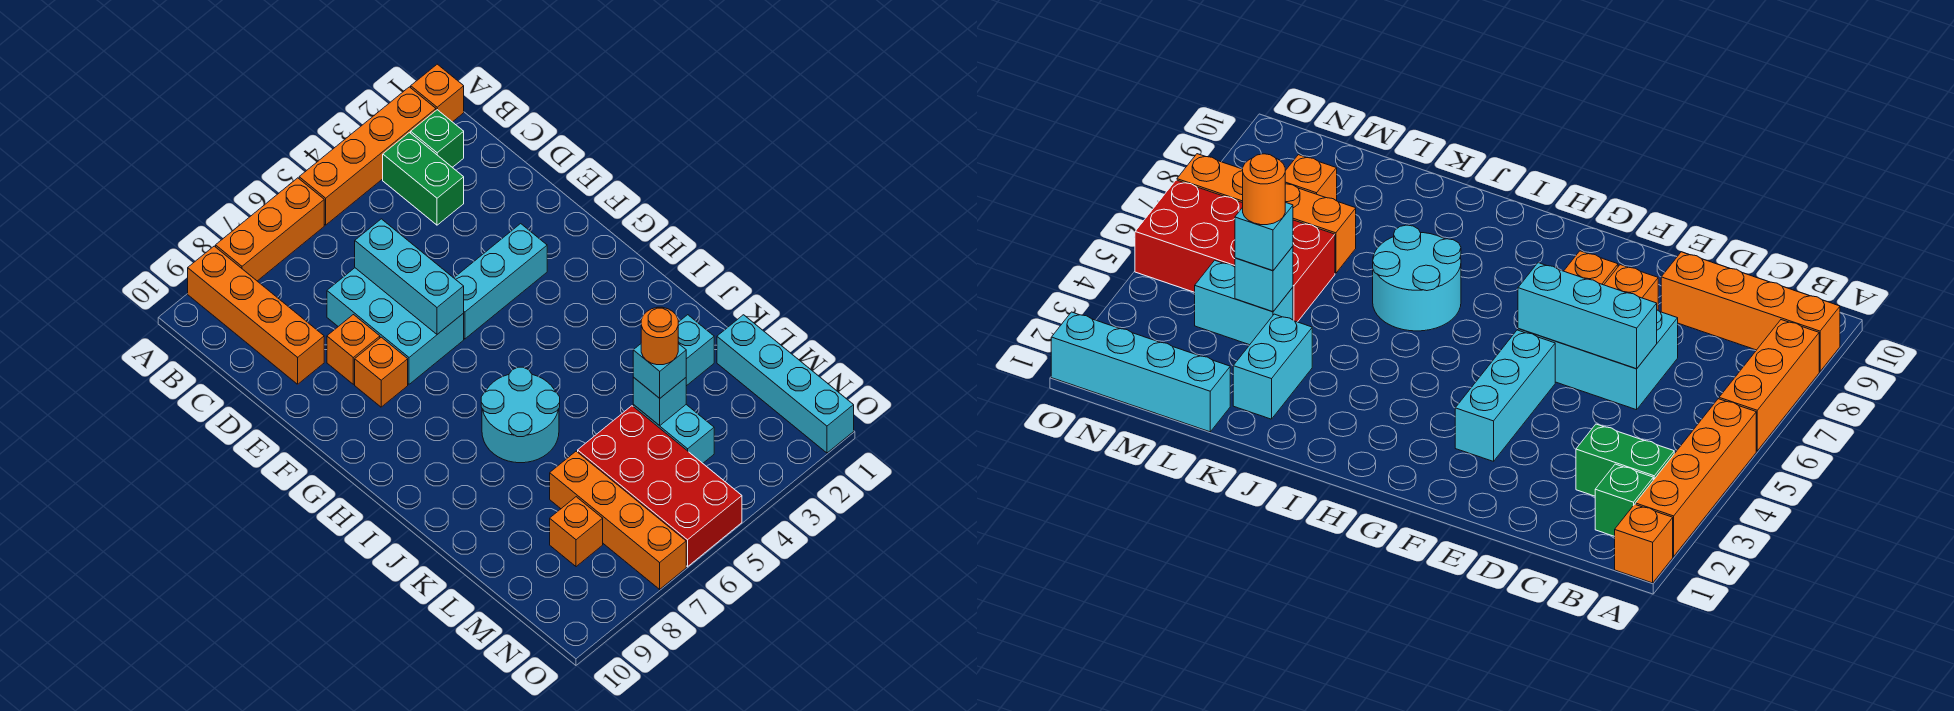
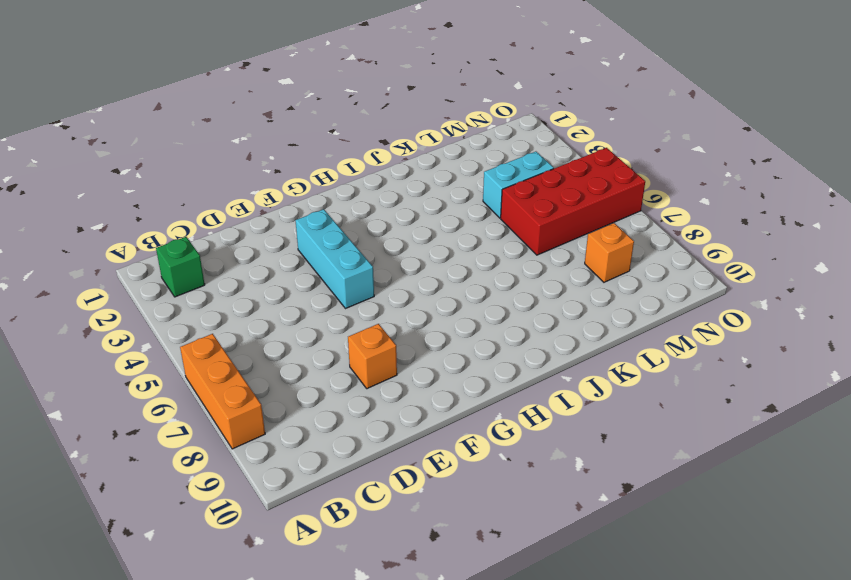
none -> orange 1x1 brick [411,64,464,122]
none -> orange 1x4 brick [299,87,436,225]
none -> orange 1x4 brick [188,246,324,384]

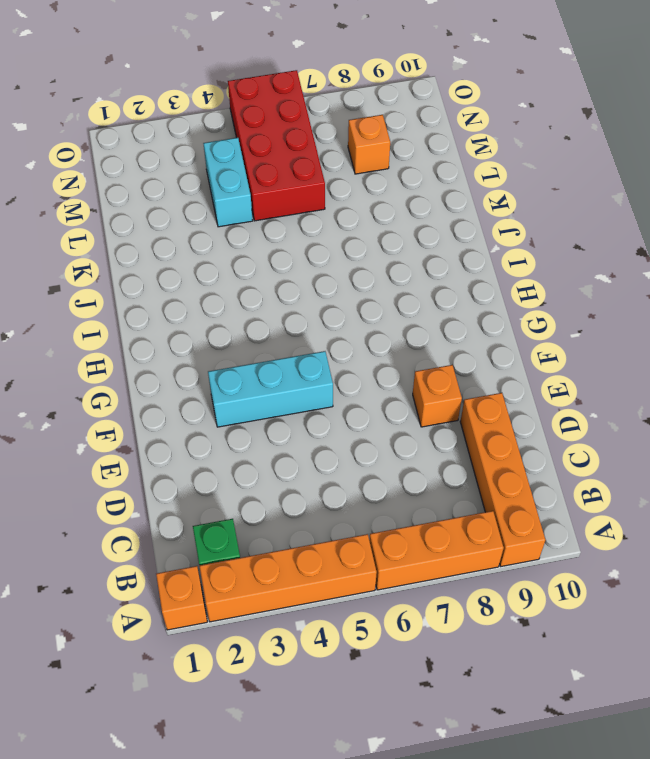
none -> green 1x2 brick [383,132,464,225]
none -> cyan 2x3 brick [327,268,464,384]
none -> orange 1x1 brick [355,337,408,407]

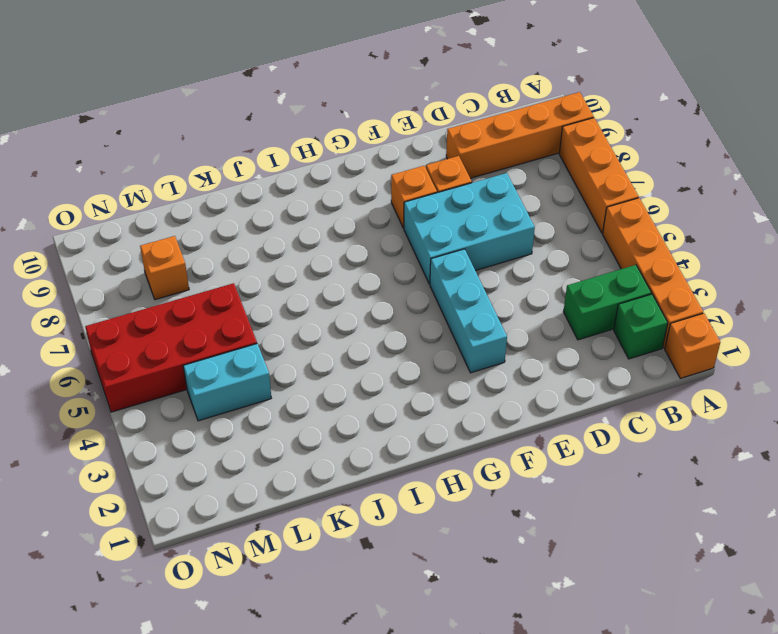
none -> cyan 2x2 round brick [481,367,560,463]
none -> cyan 1x2 brick [678,315,714,386]
none -> cyan 1x4 brick [717,315,854,453]

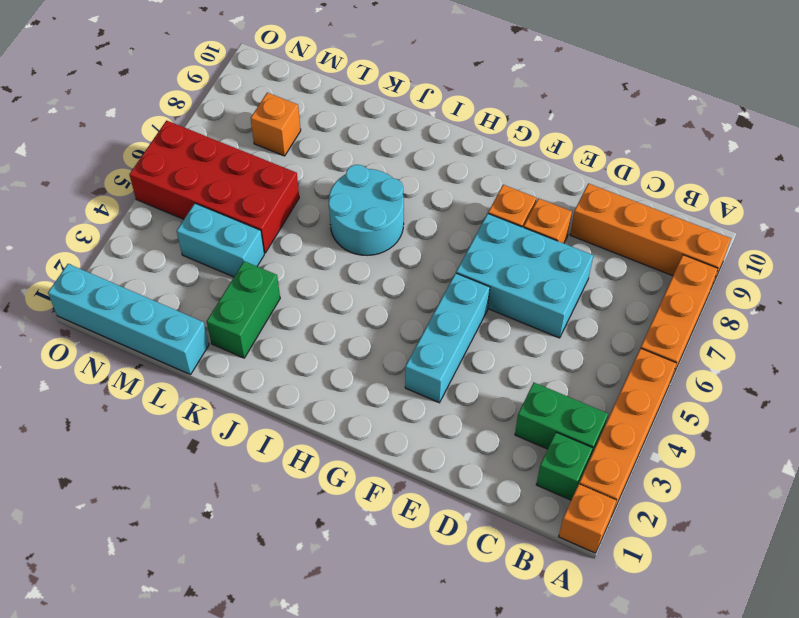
green 1x2 brick [207,261,280,358] -> cyan 1x2 brick [678,315,714,386]
none -> orange 1x4 brick [550,451,686,589]
none -> cyan 1x3 brick [355,219,464,334]
none -> cyan 1x1 brick [633,377,686,426]

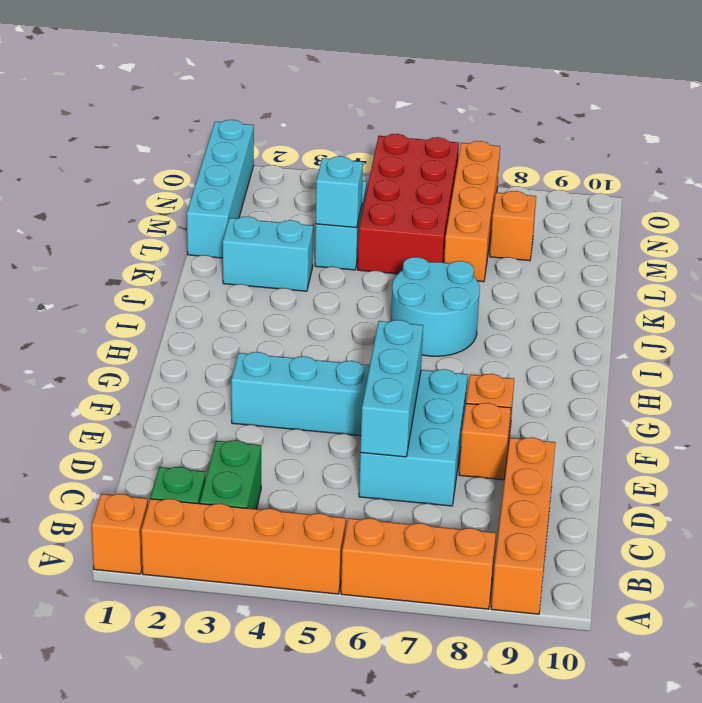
none -> cyan 1x1 brick [633,343,686,398]
none -> orange 1x1 round brick [641,307,678,365]

